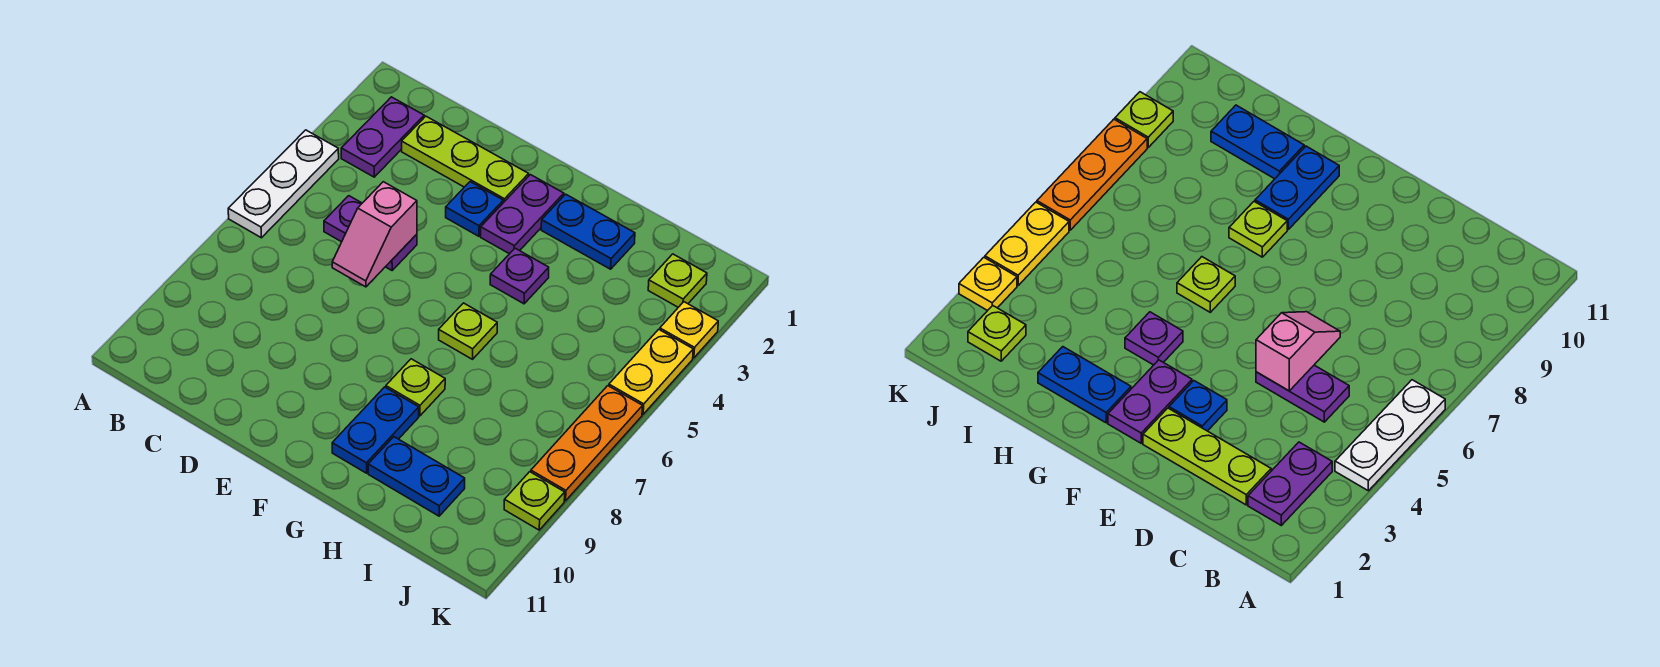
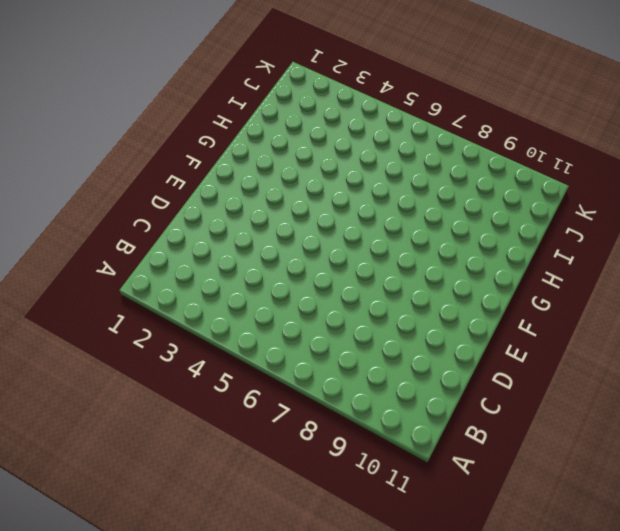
none -> white 1x3 plate [228,130,339,238]
none -> purple 1x2 plate [341,97,424,177]
none -> lime 1x3 plate [402,116,529,203]

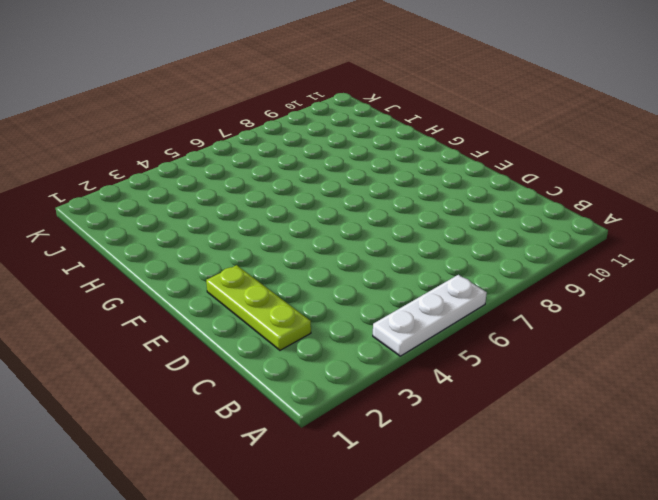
none -> purple 1x2 plate [341,97,424,177]
none -> purple 1x2 plate [324,196,417,270]
none -> blue 1x1 plate [446,182,503,236]

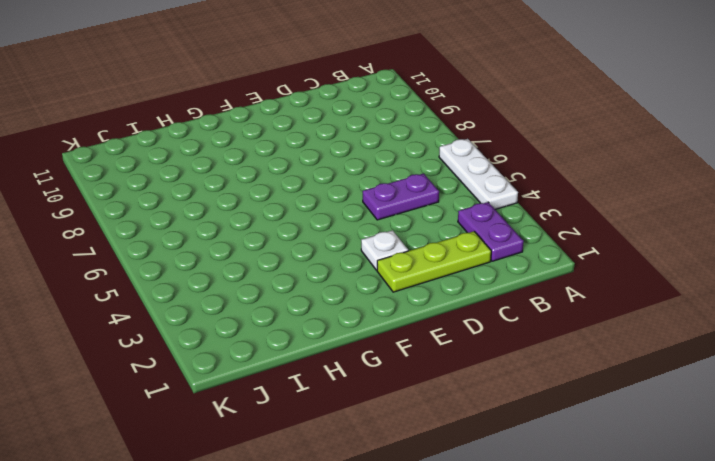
white 1x1 plate [361,230,408,270] -> blue 1x1 plate [446,182,503,236]
none -> purple 1x2 plate [481,175,564,254]
none -> blue 1x2 plate [541,194,635,269]
none -> purple 1x1 plate [490,248,549,304]

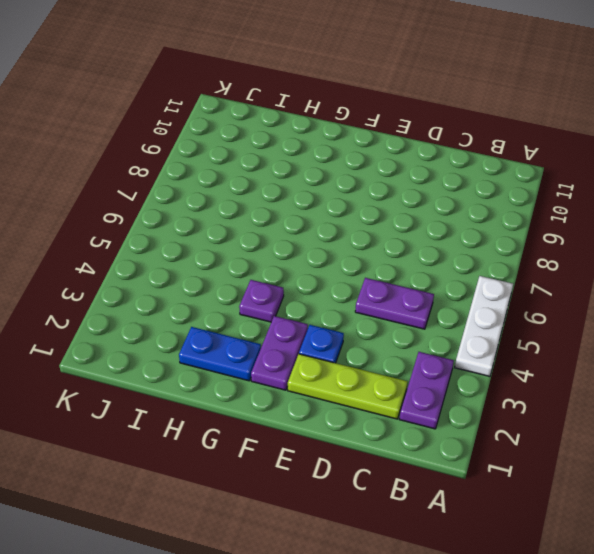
none -> lime 1x1 plate [439,303,497,359]
none -> lime 1x1 plate [386,359,445,416]
none -> blue 1x2 plate [332,387,419,473]

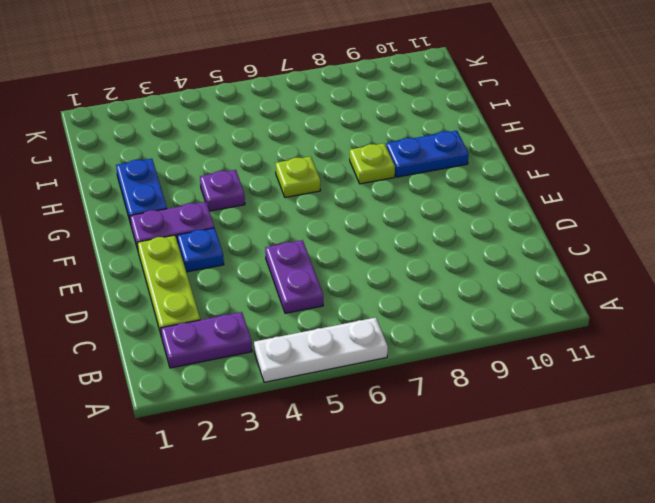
none -> blue 1x2 plate [368,437,465,516]
none -> lime 1x1 plate [648,254,707,307]
none -> yellow 1x1 plate [660,302,718,358]

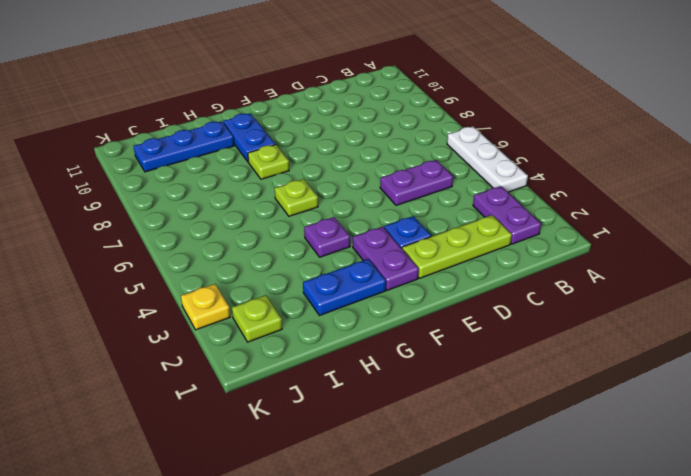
blue 1x3 plate [134,121,234,172] -> blue 1x2 plate [368,437,465,516]
none -> yellow 1x2 plate [609,329,693,414]
none -> orange 1x3 plate [531,386,643,501]
none -> lime 1x1 plate [504,472,565,530]

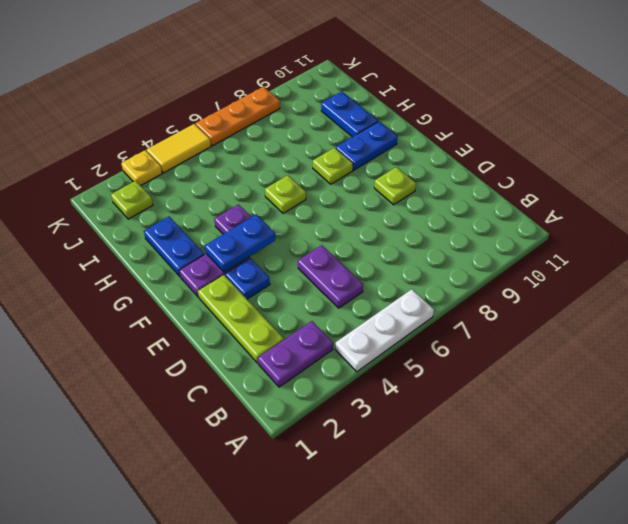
lime 1x1 plate [374,167,416,205] -> lime 1x1 plate moved to [504,472,565,530]
blue 1x2 plate [205,214,275,272] -> none
yellow 1x2 tile [147,124,211,173] -> yellow 1x2 plate [609,329,693,414]
none -> pink 1x2 slope [332,182,417,287]

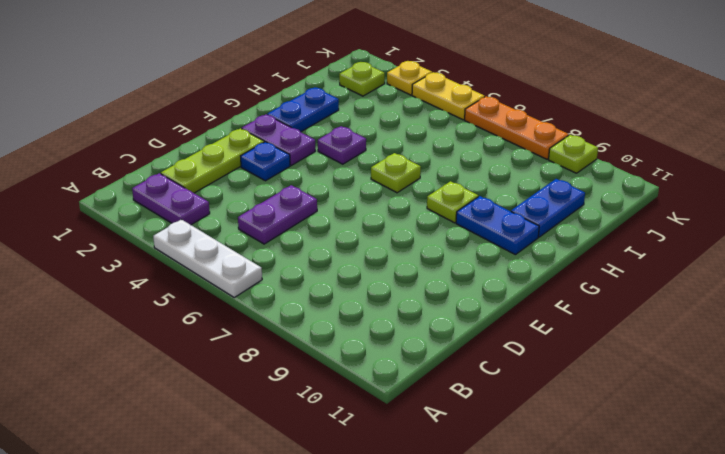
none -> pink 1x2 slope [332,182,417,287]

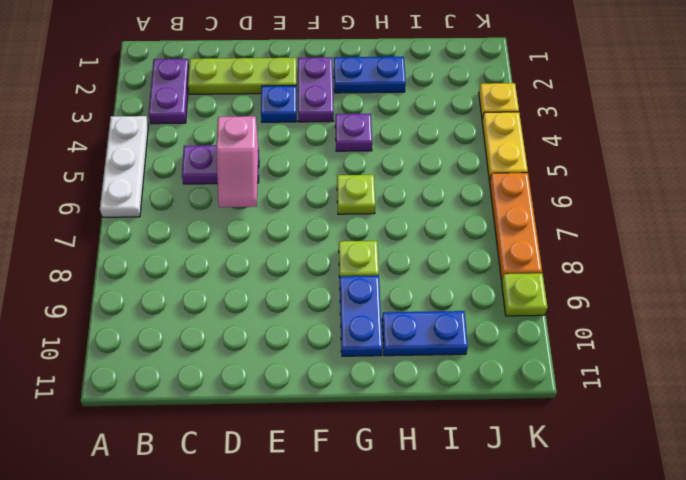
none -> lime 1x1 plate [648,254,707,307]

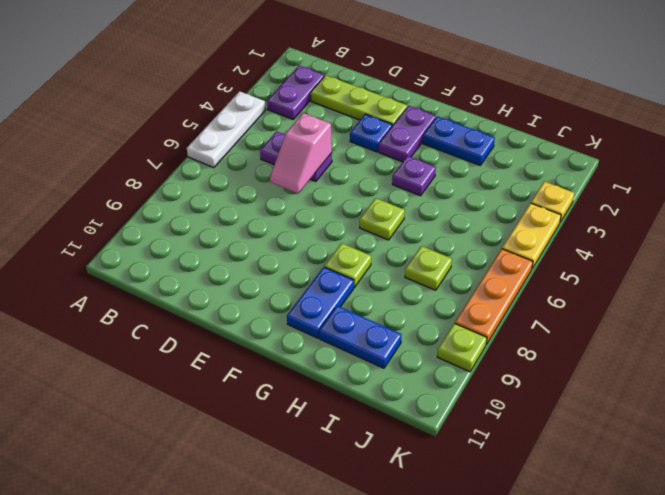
lime 1x1 plate [405,246,452,290] -> lime 1x1 plate moved to [648,254,707,307]

